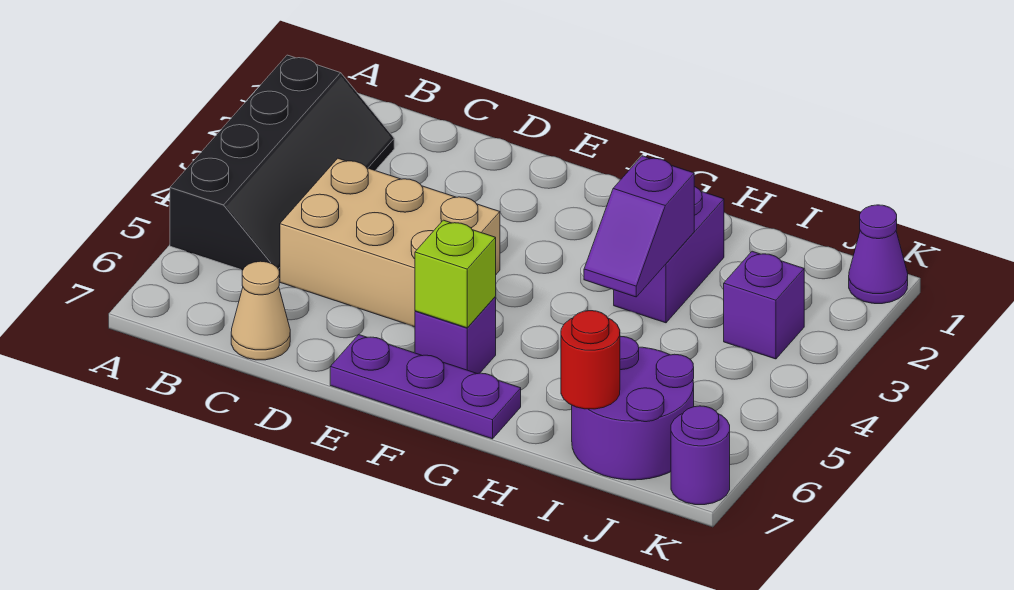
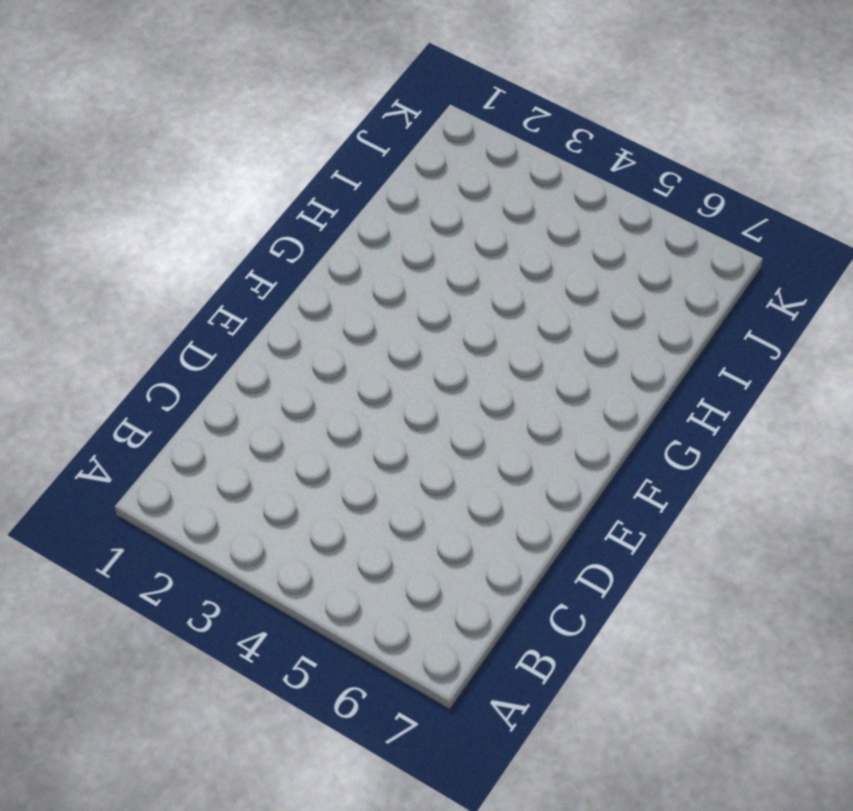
none -> black 2x4 slope [170,55,394,279]
none -> tan 2x3 brick [280,158,500,327]
none -> tan 1x1 cone [231,261,290,360]

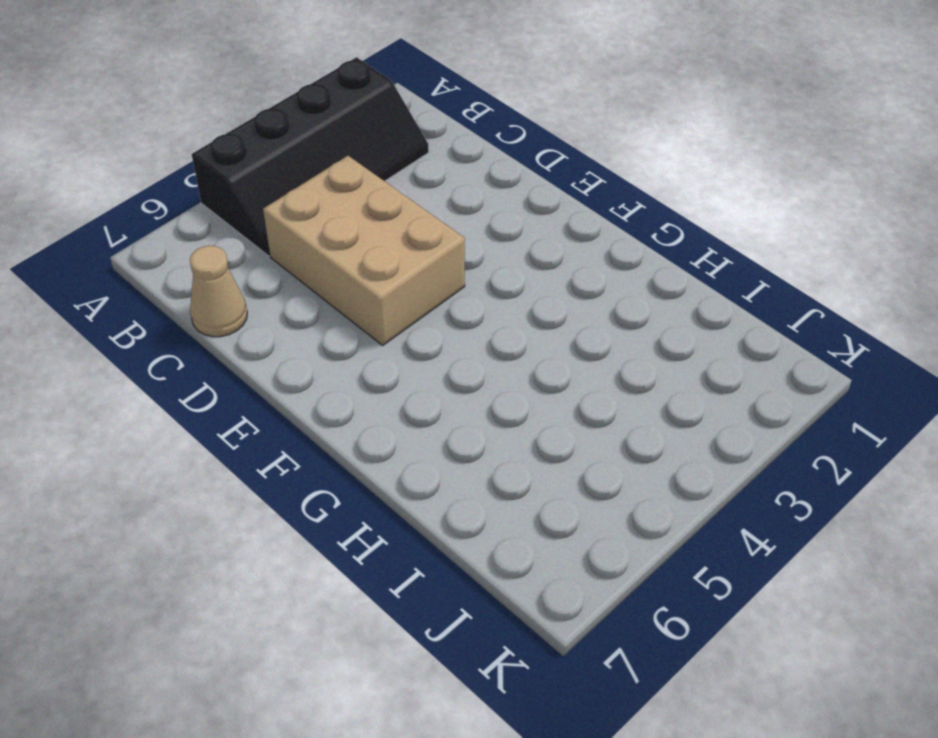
none -> purple 1x3 plate [330,335,521,439]
none -> purple 1x1 brick [415,297,496,374]
none -> purple 1x2 brick [614,186,724,323]

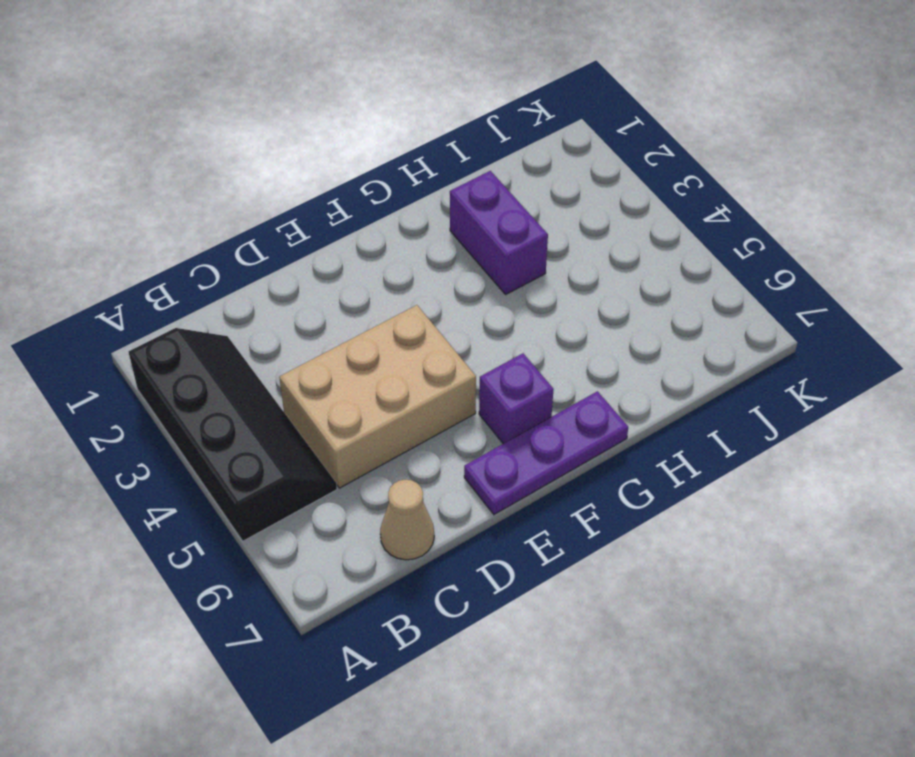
none -> purple 2x2 round brick [572,336,694,480]
none -> purple 1x1 brick [724,251,804,359]
none -> purple 1x1 cone [849,205,908,304]

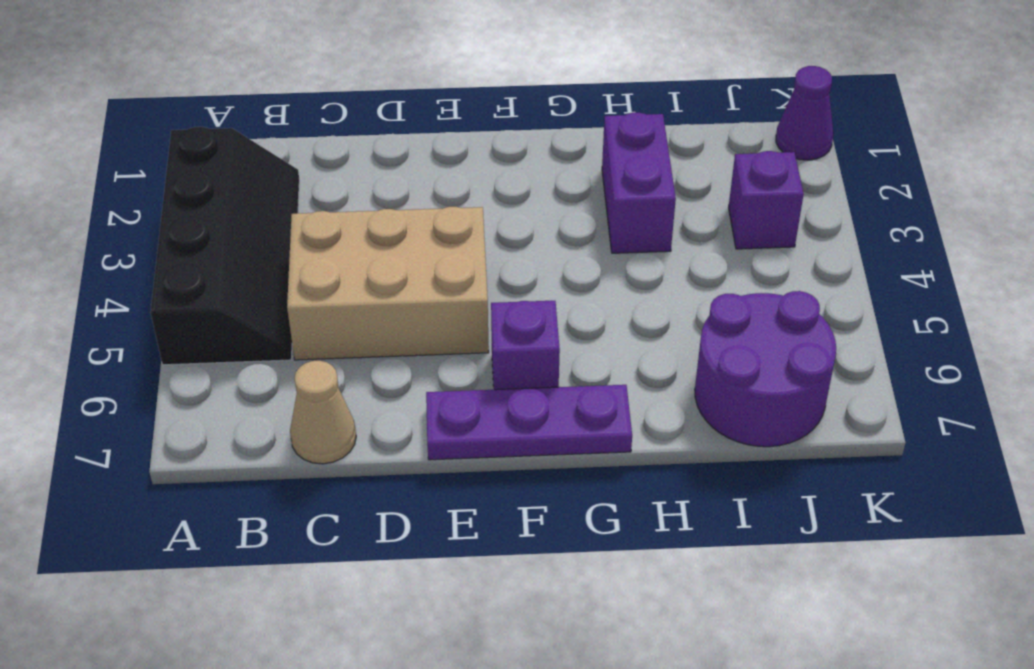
none -> purple 1x1 round brick [671,406,730,505]
none -> lime 1x1 brick [415,220,496,328]
none -> purple 1x2 slope [584,156,694,297]

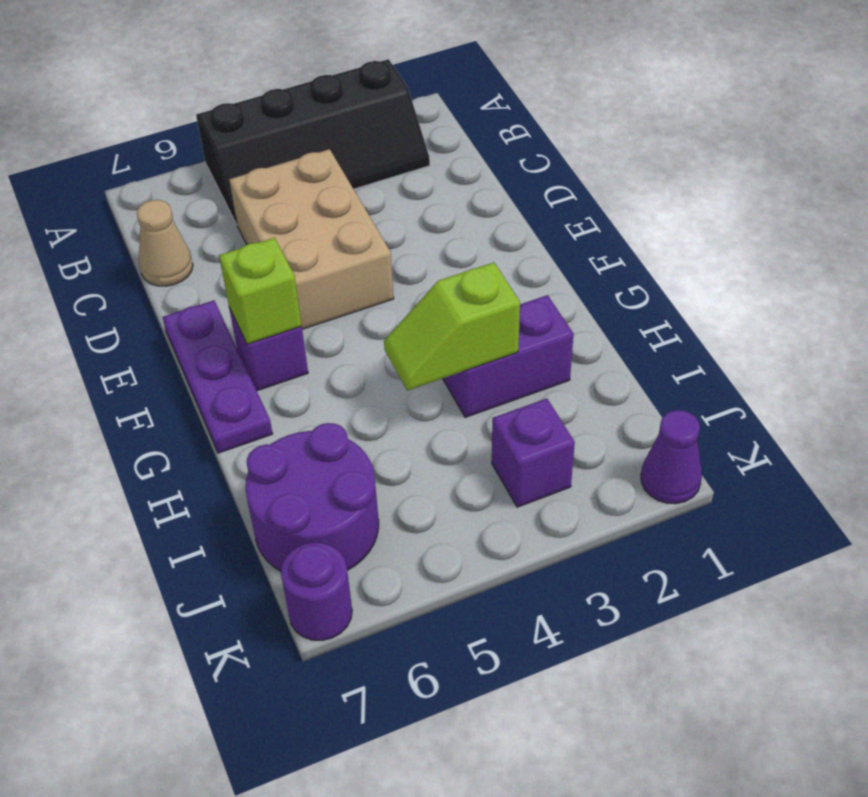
lime 1x2 slope [384,262,520,391] -> purple 1x2 slope [584,156,694,297]
none -> red 1x1 round brick [561,311,620,409]

